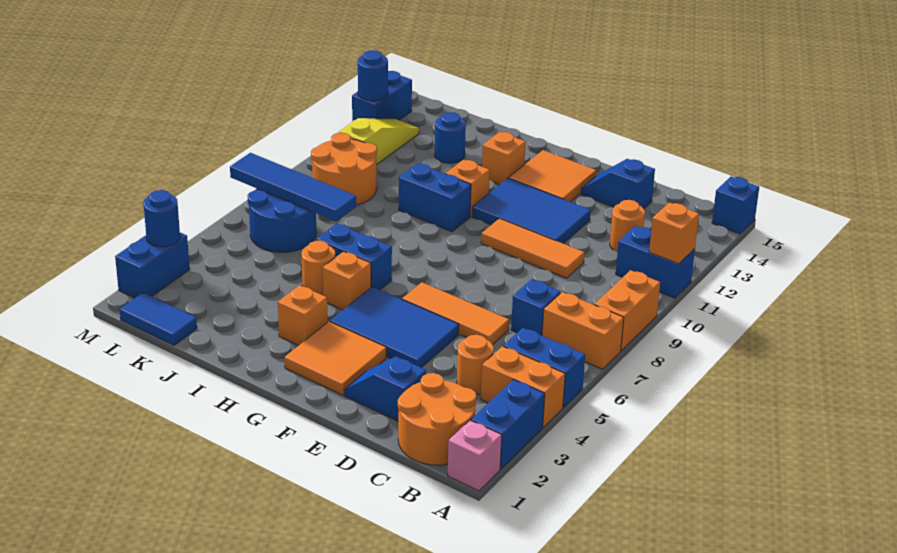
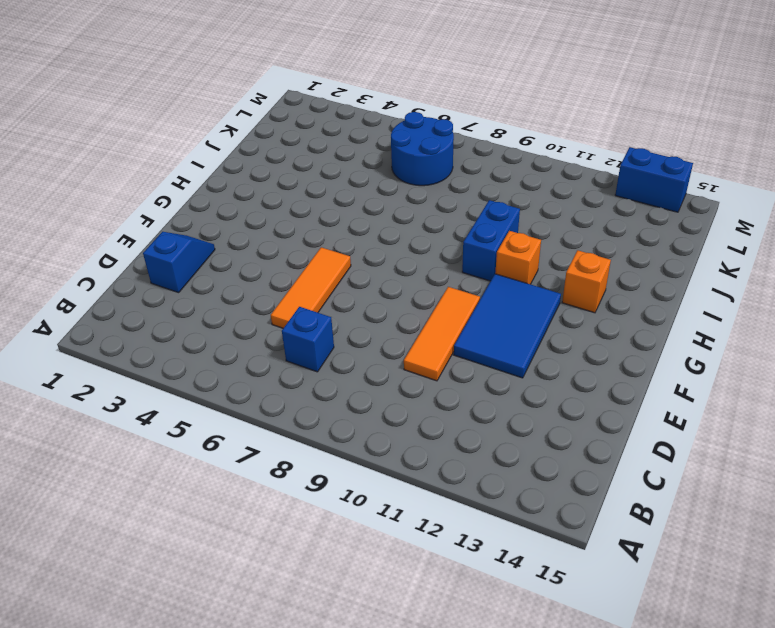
none -> pink 1x1 brick [448,420,502,491]
none -> blue 1x2 brick [471,380,545,469]
none -> orange 1x2 brick [481,346,565,427]
none -> blue 1x2 brick [503,328,585,408]

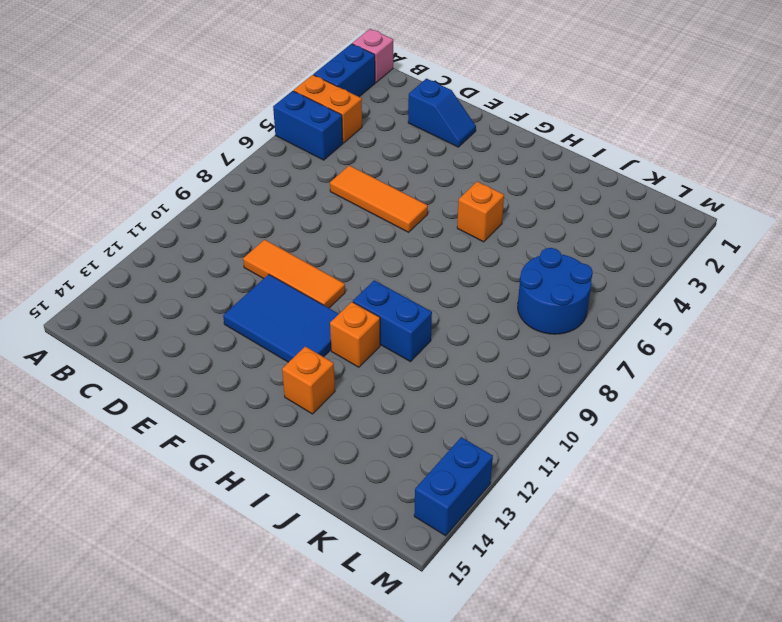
none -> orange 1x2 brick [542,292,624,369]
none -> orange 1x2 brick [594,270,660,351]
none -> blue 1x2 brick [616,226,695,298]
none -> blue 1x1 brick [712,176,759,234]

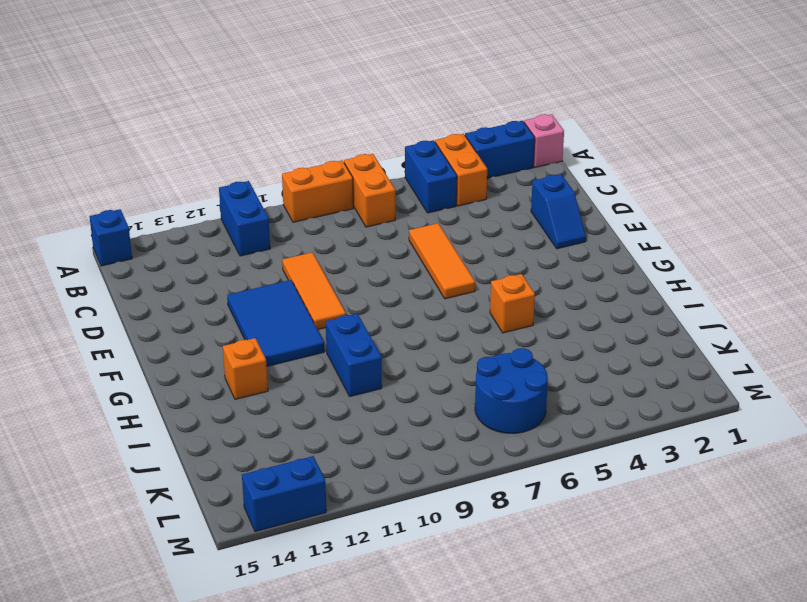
none -> orange 2x2 round brick [398,373,477,465]
none -> orange 1x1 round brick [457,335,494,394]
none -> blue 1x1 brick [511,279,561,336]
none -> orange 1x1 round brick [610,200,645,252]

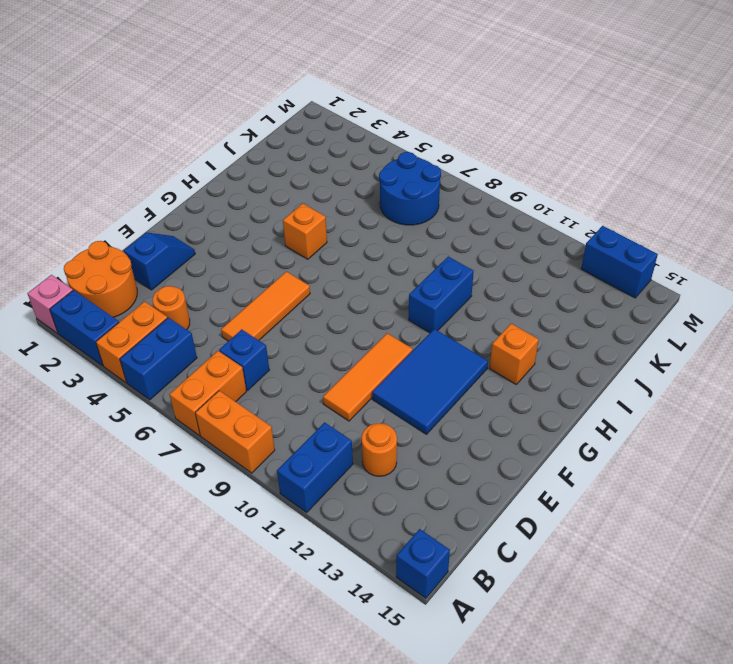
none -> blue 1x2 slope [581,159,655,209]
none -> blue 2x3 tile [330,287,459,368]
none -> orange 2x2 tile [285,322,386,395]
none -> orange 2x2 tile [509,150,596,202]

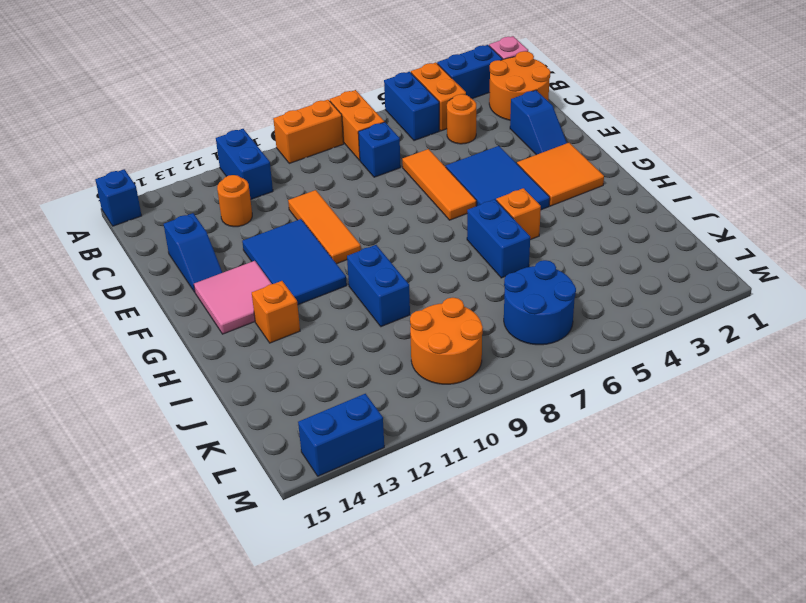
pink 2x2 tile [194,261,272,334] -> orange 2x2 tile [509,150,596,202]
none -> orange 1x1 brick [278,285,328,345]
none -> orange 1x1 brick [446,160,490,216]
none -> orange 1x1 round brick [302,241,336,296]
none -> blue 1x1 round brick [435,112,466,163]

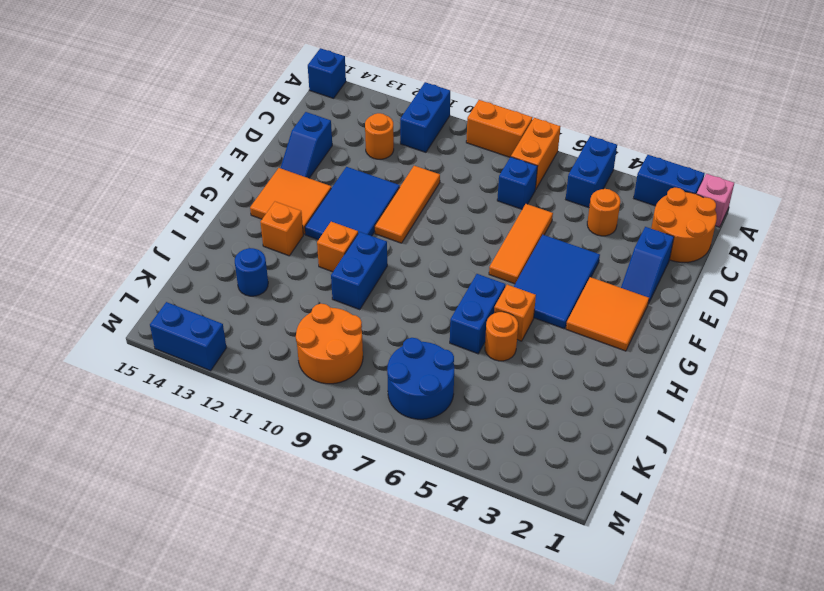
none -> orange 1x2 brick [481,346,565,427]
none -> orange 1x1 brick [278,285,328,345]
none -> blue 1x2 tile [120,293,197,345]
none -> yellow 1x3 slope [339,118,419,165]

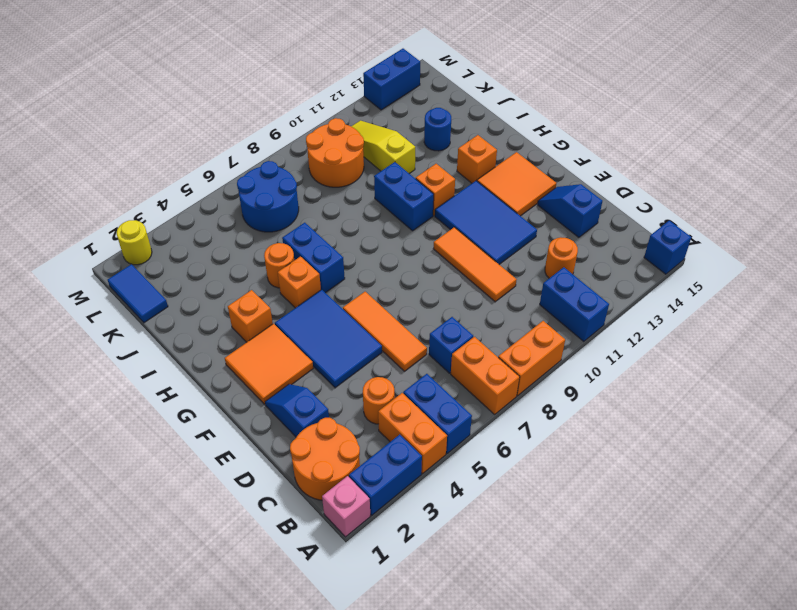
yellow 1x3 slope [351,121,415,173] -> yellow 1x3 slope turned to [339,118,419,165]
yellow 1x1 round brick [117,220,152,265] -> blue 1x2 brick [115,233,190,298]
none -> orange 1x1 brick [649,202,699,264]
none -> blue 1x4 tile [230,153,356,222]
none -> blue 1x1 round brick [143,190,180,247]
none -> blue 1x1 round brick [358,50,388,101]

